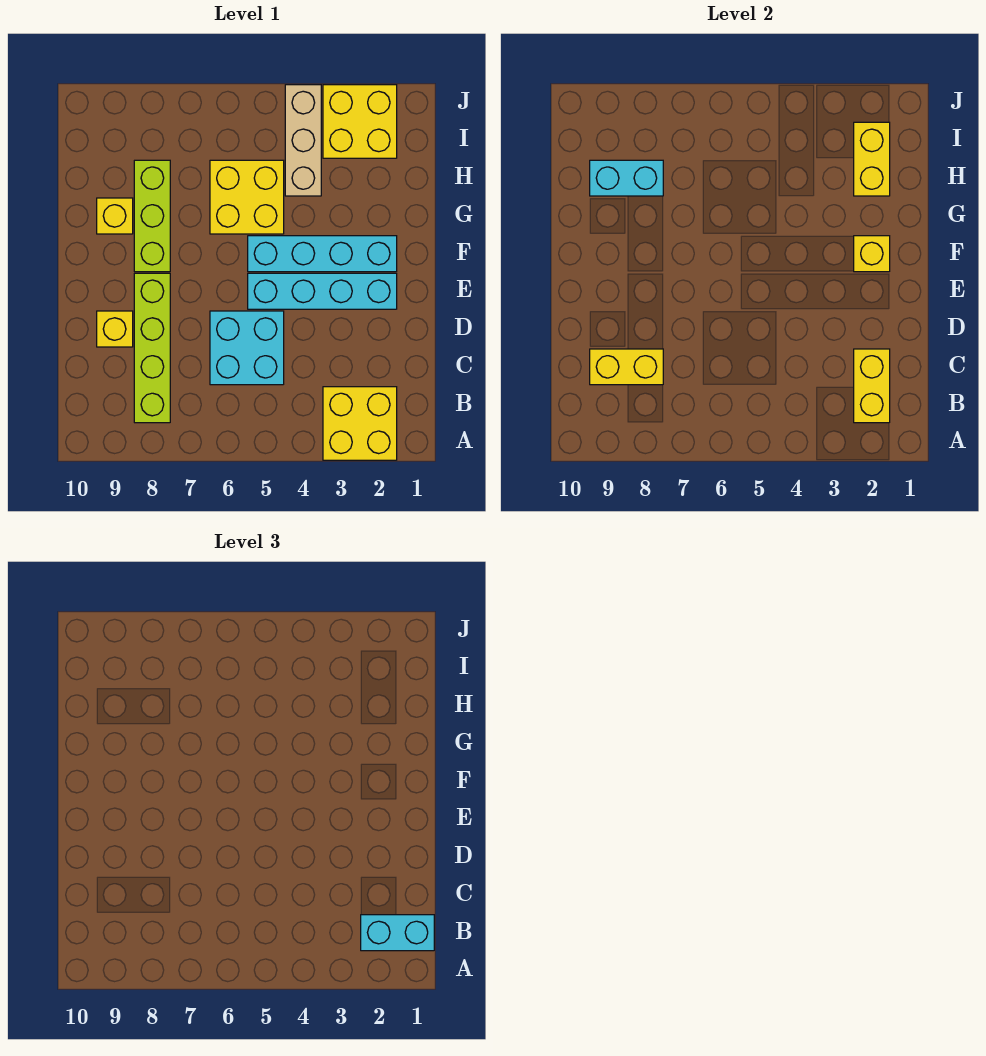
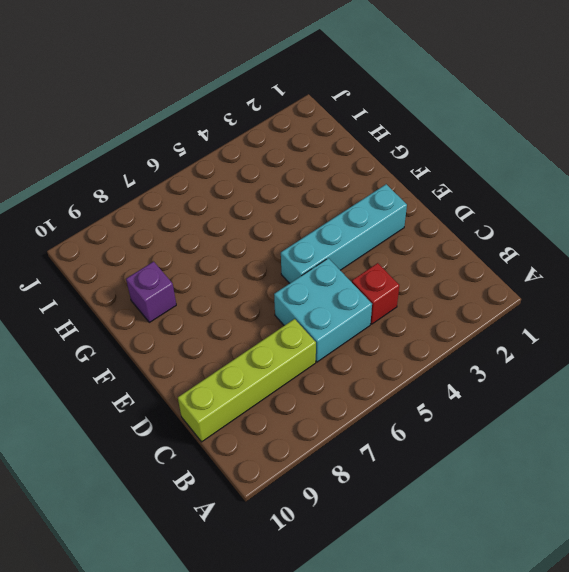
red 1x1 brick [352,263,399,324] -> none
lime 1x4 brick [178,319,316,442] -> lime 1x4 brick turned to [134,273,170,423]
purple 1x1 brick [126,262,176,322] -> yellow 1x1 brick [97,198,133,234]
none -> yellow 2x2 brick [323,387,397,460]
none -> yellow 1x1 brick [97,311,133,347]
none -> cyan 1x4 brick [248,236,397,272]

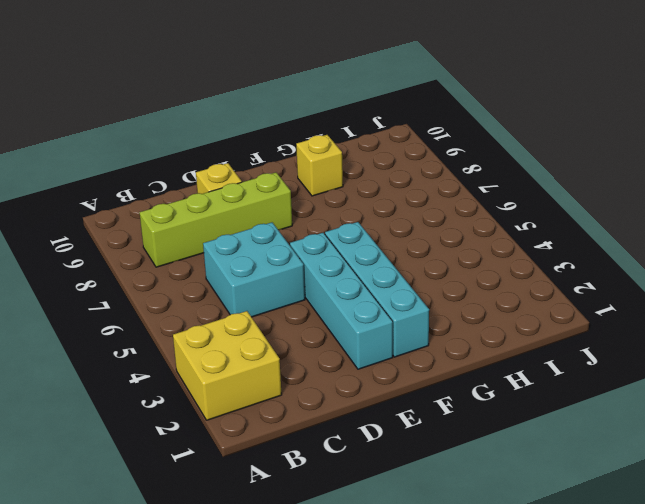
none -> lime 1x3 brick [134,160,170,272]
none -> yellow 2x2 brick [210,160,284,234]
none -> tan 1x3 brick [285,85,321,196]

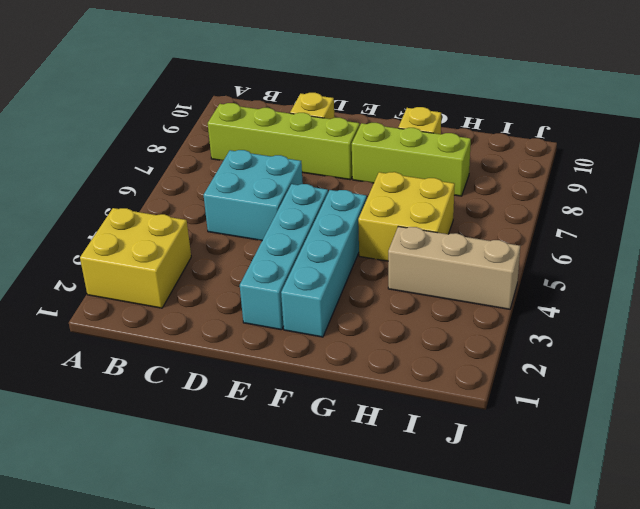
none -> yellow 2x2 brick [323,85,397,158]
none -> yellow 1x2 brick [854,349,890,423]
none -> yellow 1x2 brick [590,349,663,385]

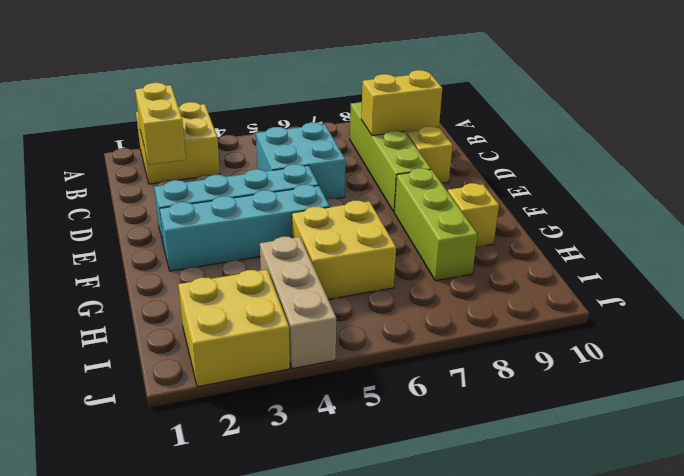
none -> yellow 1x1 brick [854,236,890,272]
none -> yellow 1x2 brick [854,122,890,196]
none -> cyan 1x2 brick [590,160,663,196]

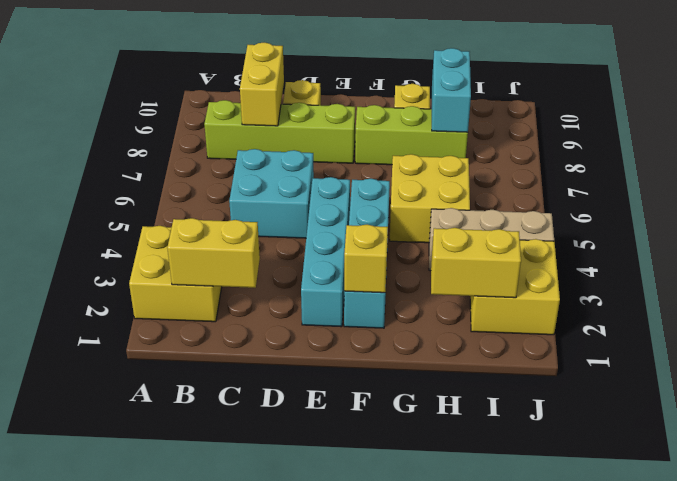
none -> cyan 1x2 brick [361,915,434,951]

